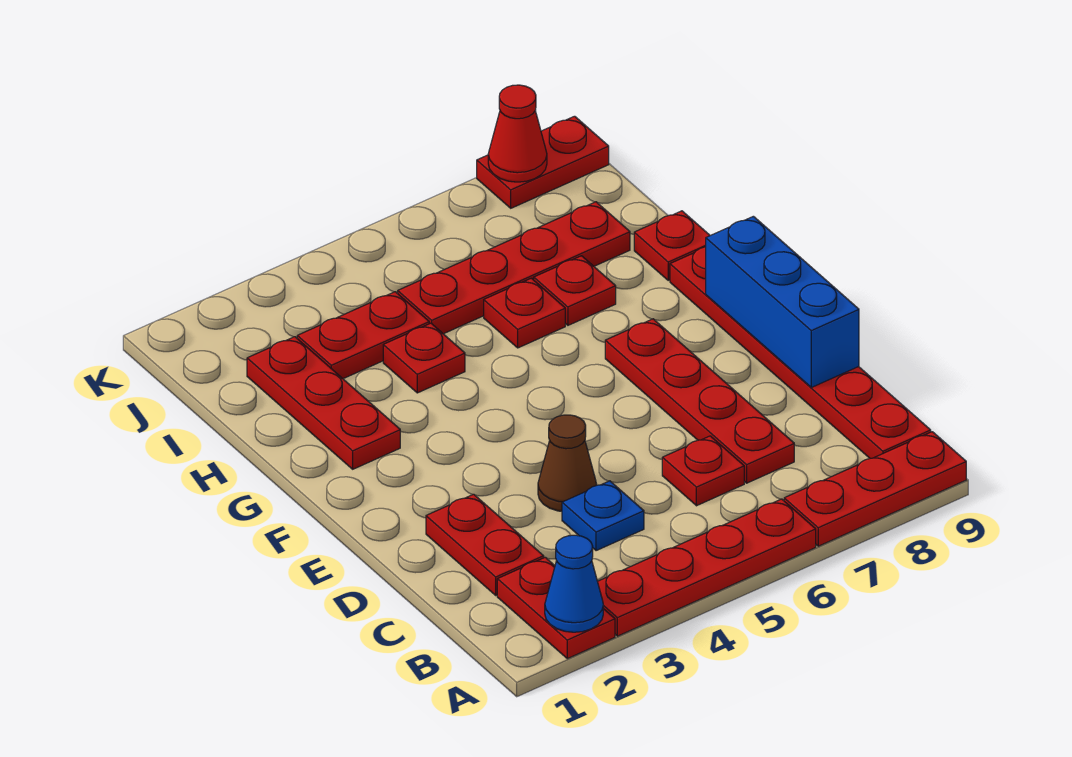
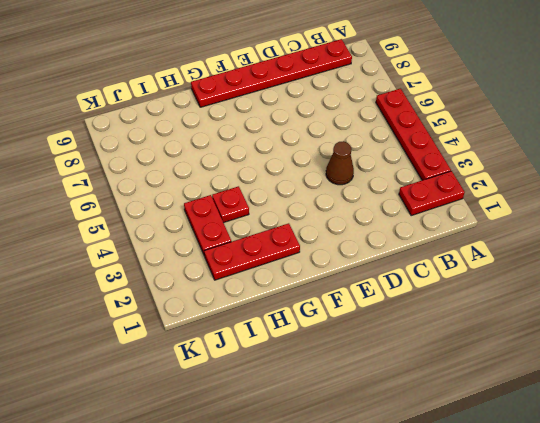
none -> red 1x3 plate [784,432,966,546]
none -> red 1x2 plate [426,494,544,595]
none -> blue 1x1 plate [562,481,644,551]

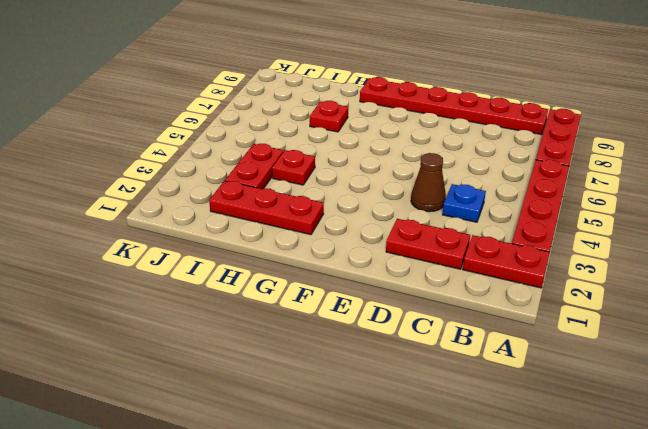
none -> red 1x1 plate [662,436,744,506]
none -> red 1x4 plate [605,319,794,483]
none -> red 1x1 plate [484,278,565,348]

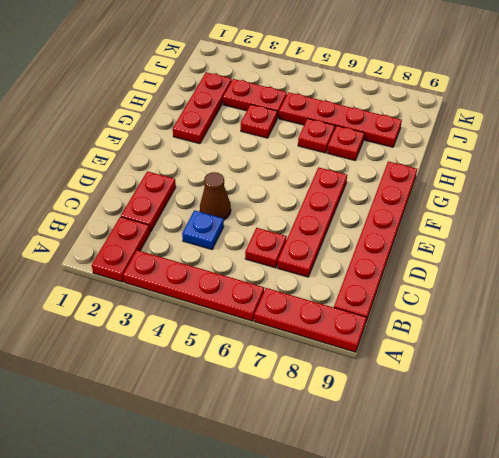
none -> red 1x1 plate [634,211,710,280]
none -> red 1x2 plate [477,116,609,208]
none -> blue 1x1 cone [545,535,603,632]

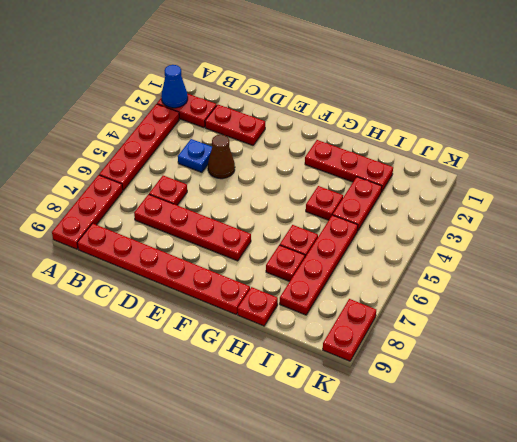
none -> blue 1x3 brick [706,216,859,387]
none -> red 1x1 cone [488,85,547,182]

